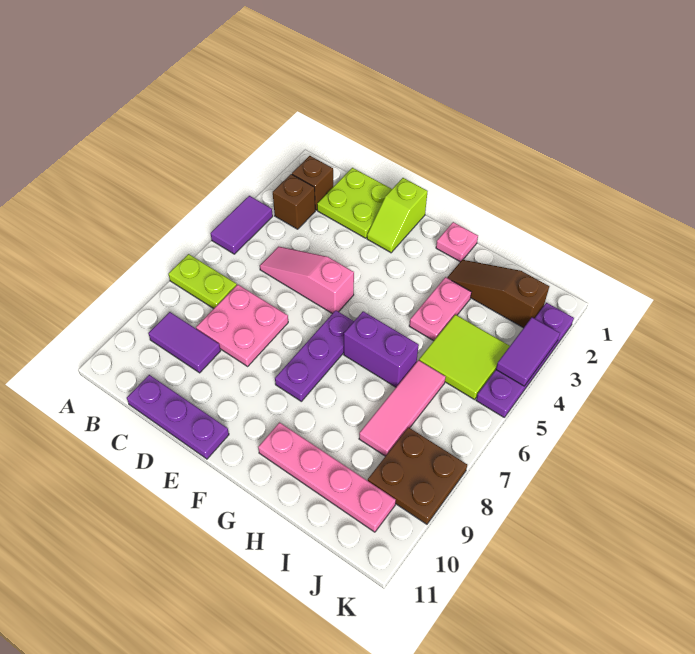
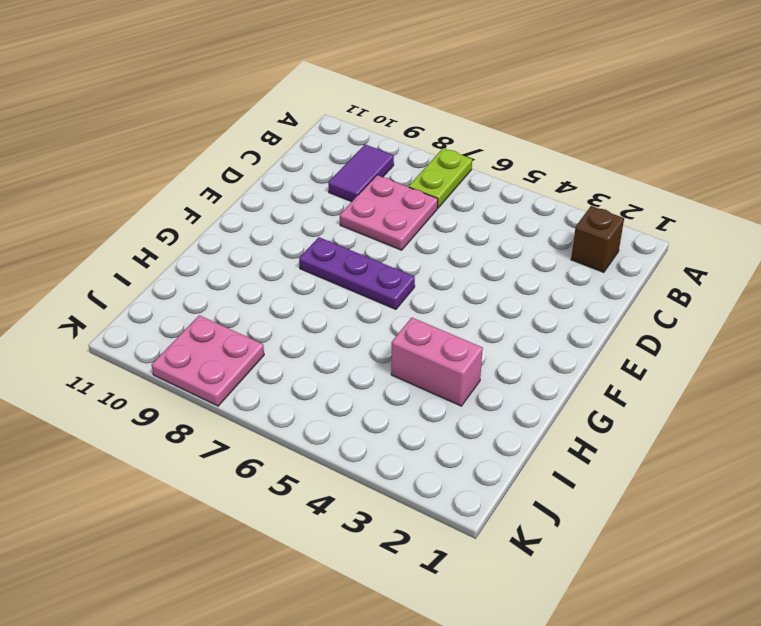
pink 1x2 brick [391,318,483,406] -> pink 1x2 plate [409,277,471,341]
pink 2x2 plate [152,315,264,406] -> brown 2x2 plate [368,427,467,524]
none -> purple 1x2 tile [210,196,273,254]
none -> brown 1x1 brick [273,174,315,229]
none -> lime 2x2 plate [317,168,392,238]

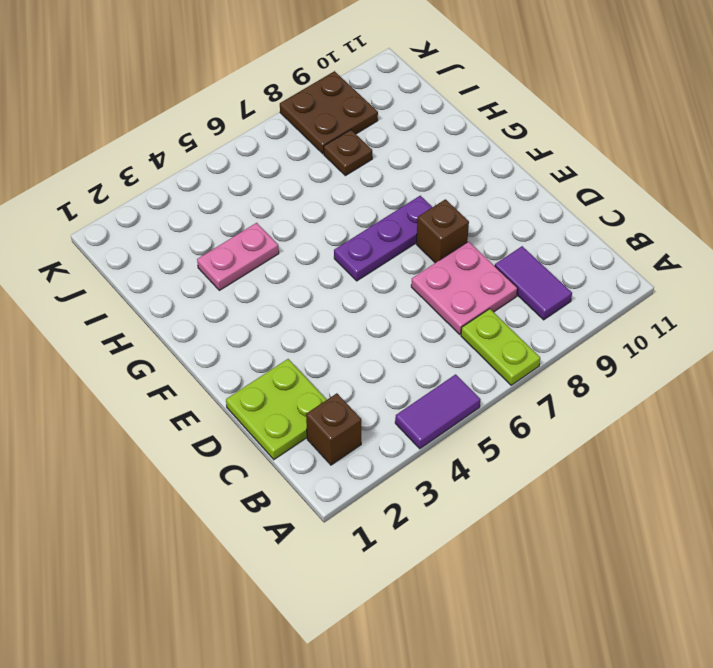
brown 1x1 brick [416,199,469,263] -> brown 1x1 brick moved to [273,174,315,229]
brown 1x1 plate [324,130,372,176] -> pink 1x3 tile [359,360,446,456]
none -> pink 1x3 slope [260,246,354,314]
none -> purple 1x3 plate [127,375,229,459]
none -> lime 1x2 slope [367,178,428,253]

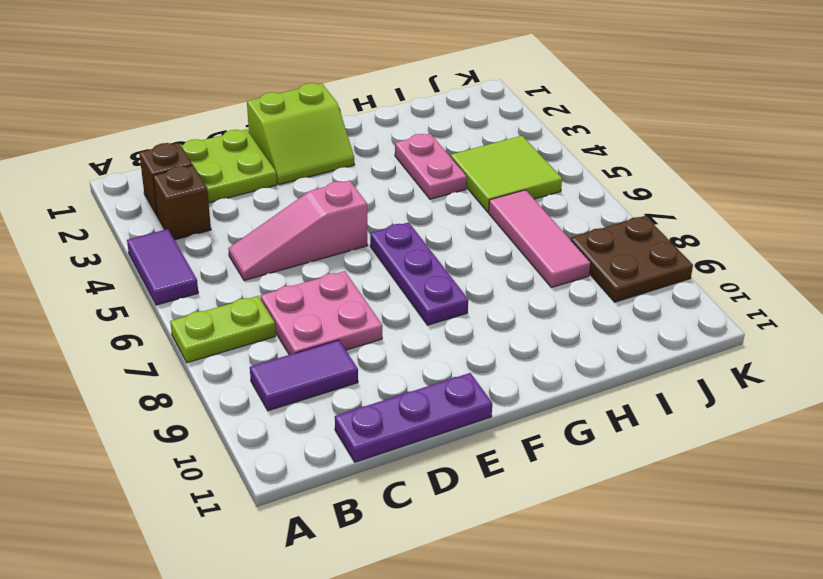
lime 2x2 slope [247,83,355,185] -> lime 1x2 slope [367,178,428,253]
none -> pink 1x1 plate [436,222,478,262]
none -> purple 1x2 brick [344,311,419,387]
none -> pink 1x4 plate [258,422,396,532]

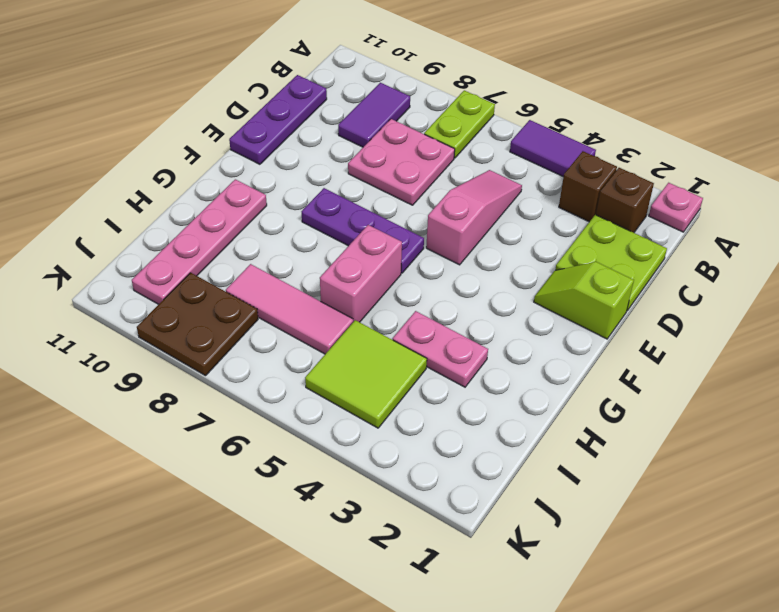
pink 1x1 plate [649,183,703,232] -> pink 1x1 plate moved to [436,222,478,262]
pink 1x2 brick [320,225,402,322] -> purple 1x2 brick [344,311,419,387]
none -> brown 1x3 slope [447,260,549,328]
none -> purple 1x4 plate [476,303,574,417]
none -> purple 1x2 tile [496,317,560,386]

